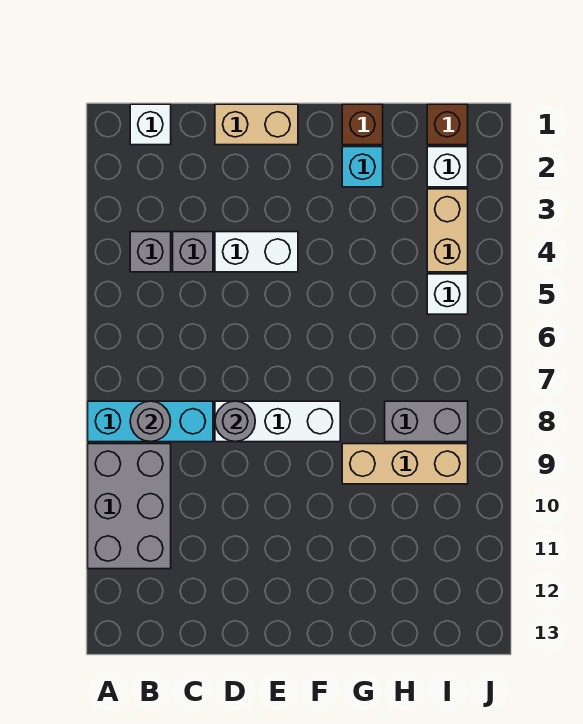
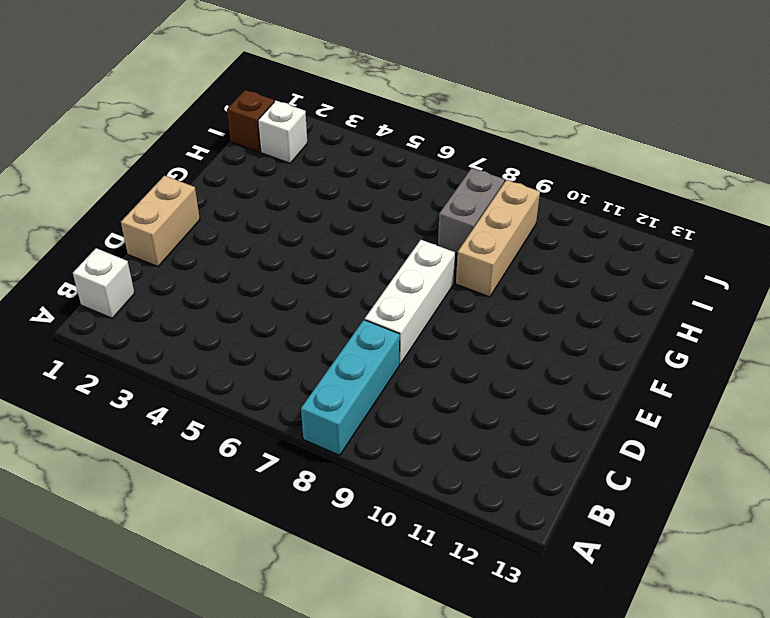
none -> grey 2x3 brick [88,444,171,569]
none -> grey 1x1 brick [130,232,171,272]
none -> grey 1x1 brick [173,232,213,272]

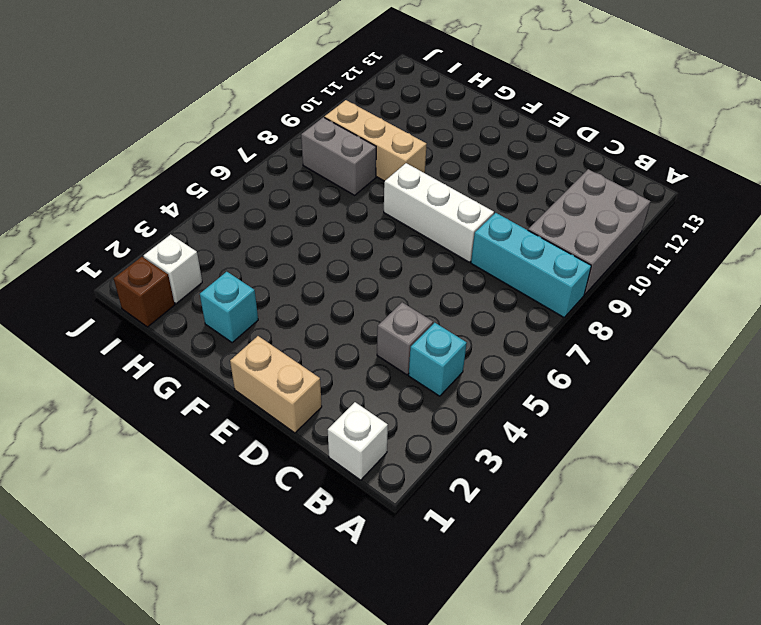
cyan 1x1 brick [409,323,467,396] -> grey 1x1 brick [130,232,171,272]
none -> white 1x2 brick [215,232,298,272]
none -> brown 1x1 brick [342,104,383,145]
none -> tan 1x2 brick [427,189,468,272]

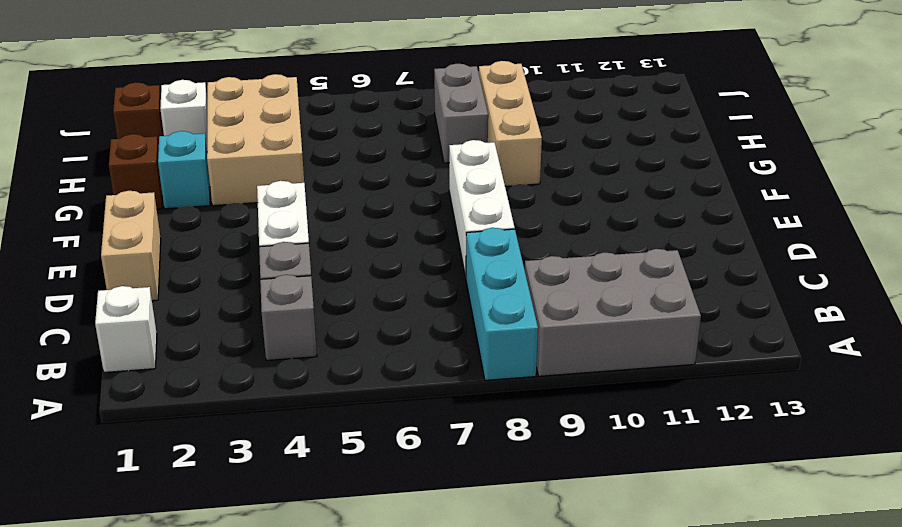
tan 2x3 brick [207,74,304,206] -> tan 1x2 brick [427,189,468,272]
none -> white 1x1 brick [427,274,468,314]
none -> grey 1x1 round brick [130,401,171,442]
none -> grey 1x1 round brick [215,401,255,442]

